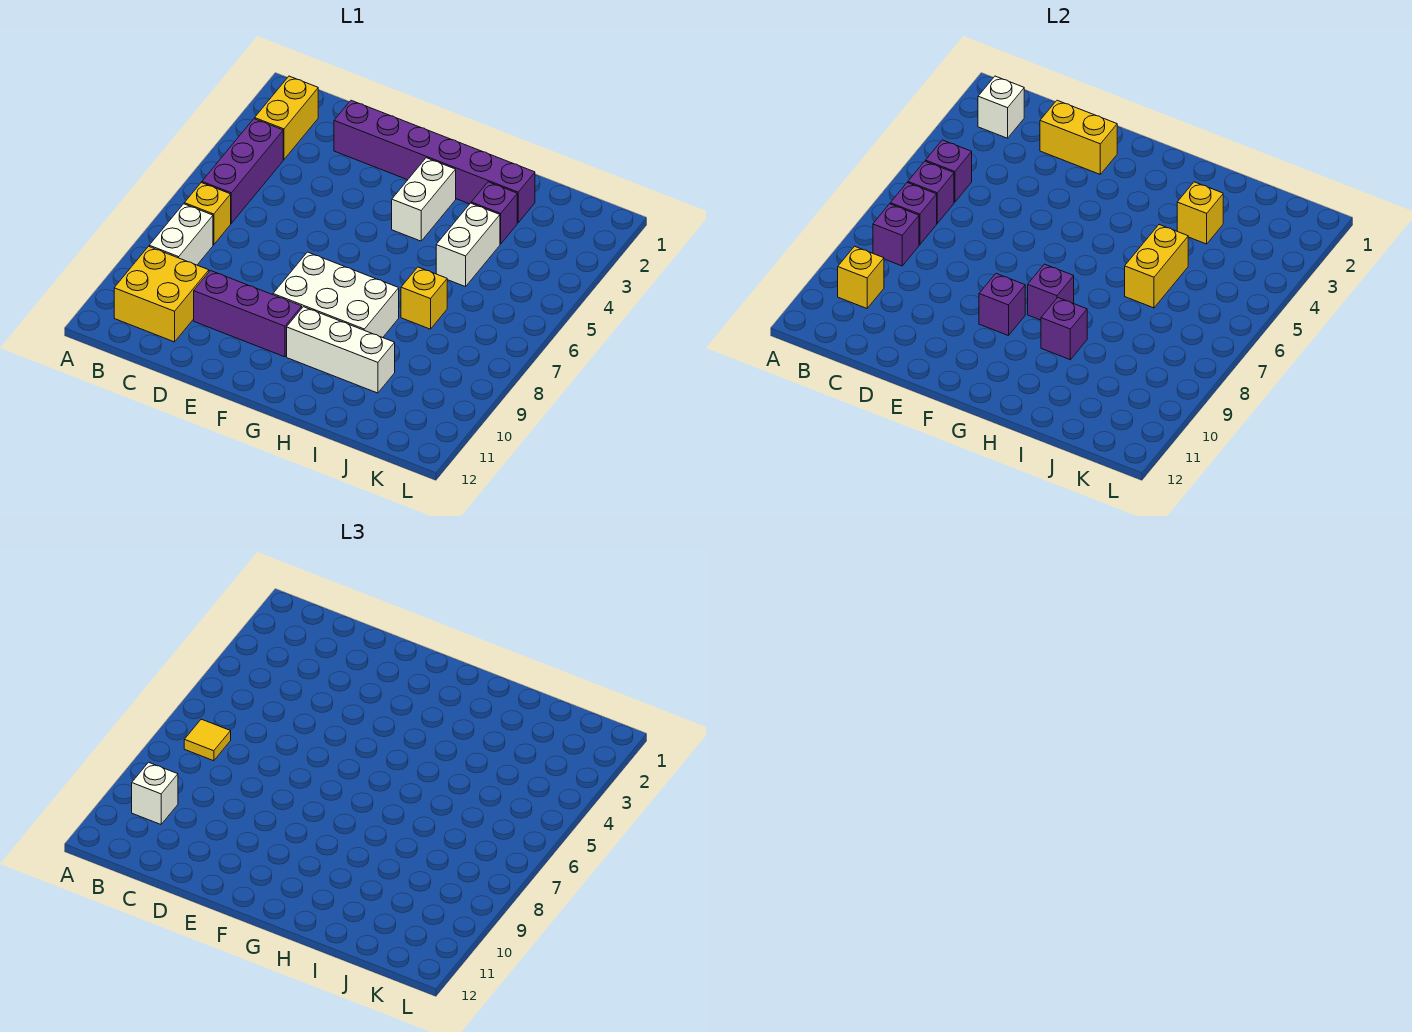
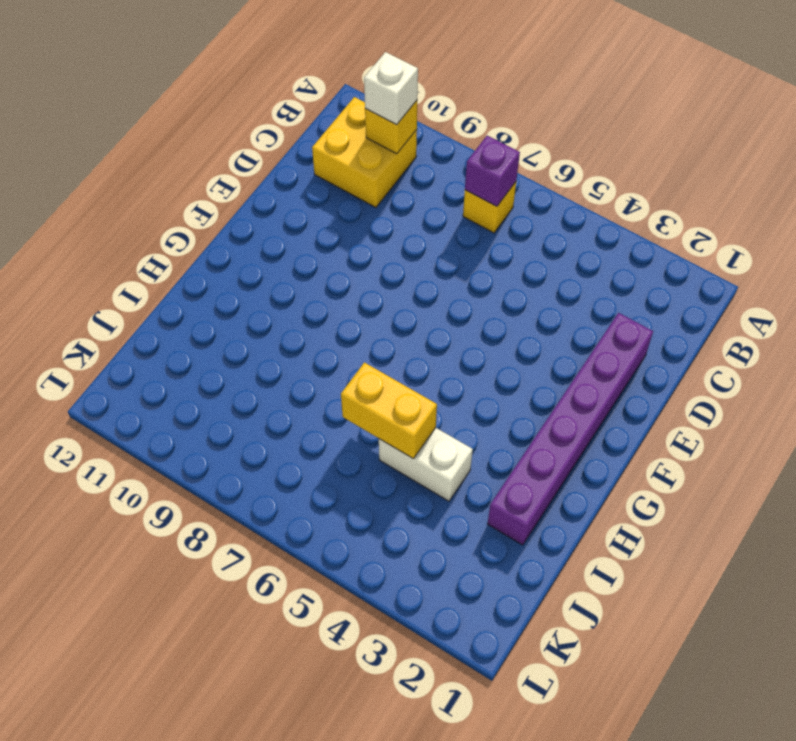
none -> yellow 1x2 brick [255,76,318,160]
none -> purple 1x3 brick [202,119,283,223]
none -> white 1x2 brick [149,204,213,265]

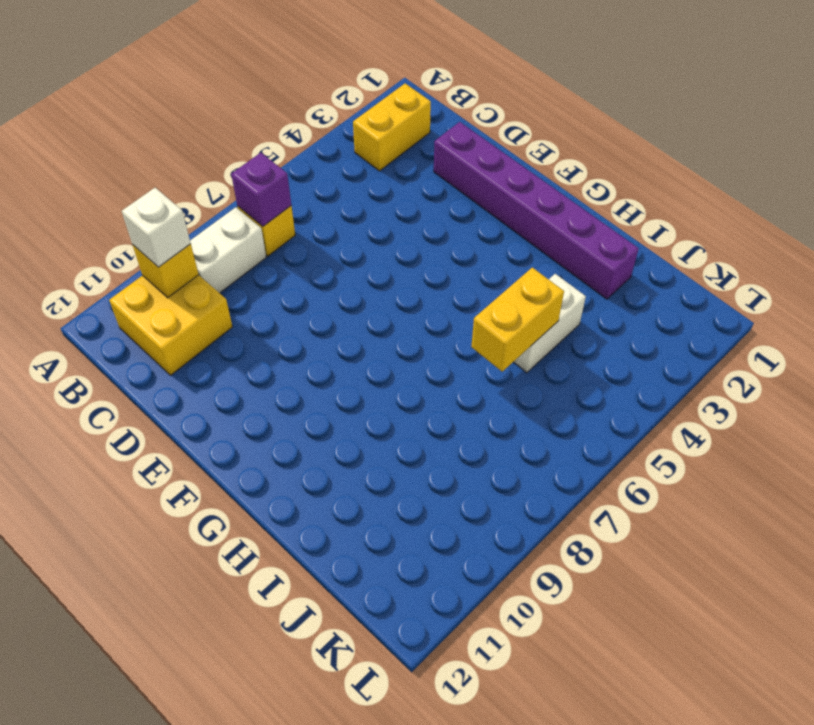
none -> purple 1x3 brick [202,119,283,223]
none -> purple 1x3 brick [194,271,302,357]
none -> white 2x3 brick [273,252,399,338]

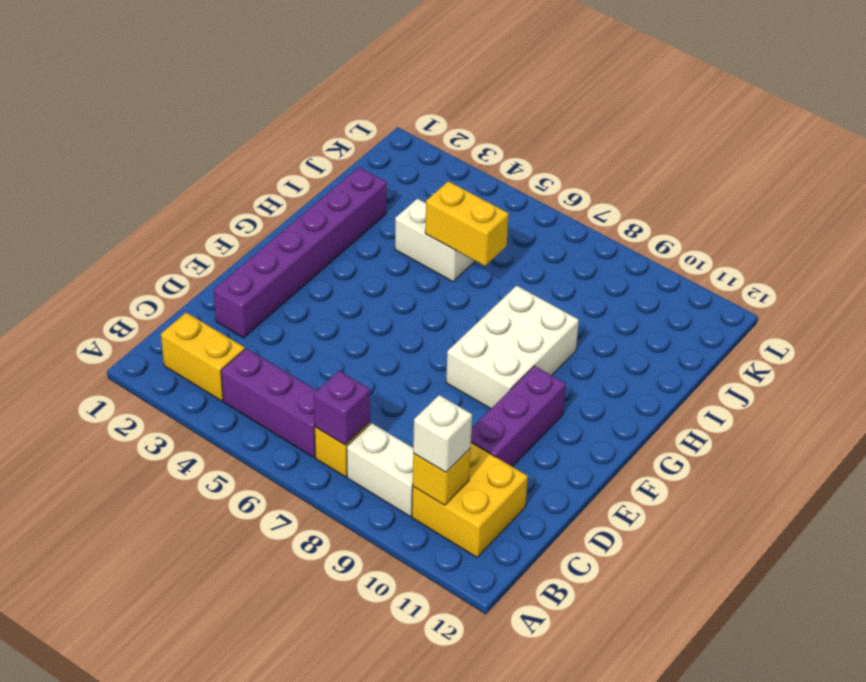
none -> white 1x2 brick [392,158,456,241]
none -> white 1x3 brick [287,307,395,393]
none -> purple 1x1 brick [471,182,517,244]

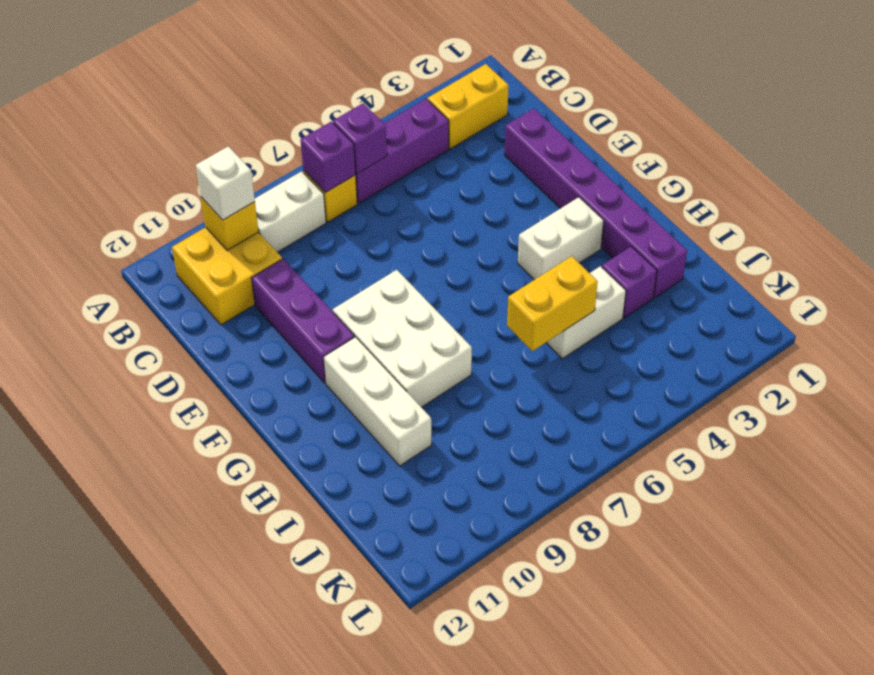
none -> yellow 1x1 brick [401,267,447,329]
none -> white 1x1 brick [978,76,1024,138]
none -> purple 1x1 brick [926,140,972,202]

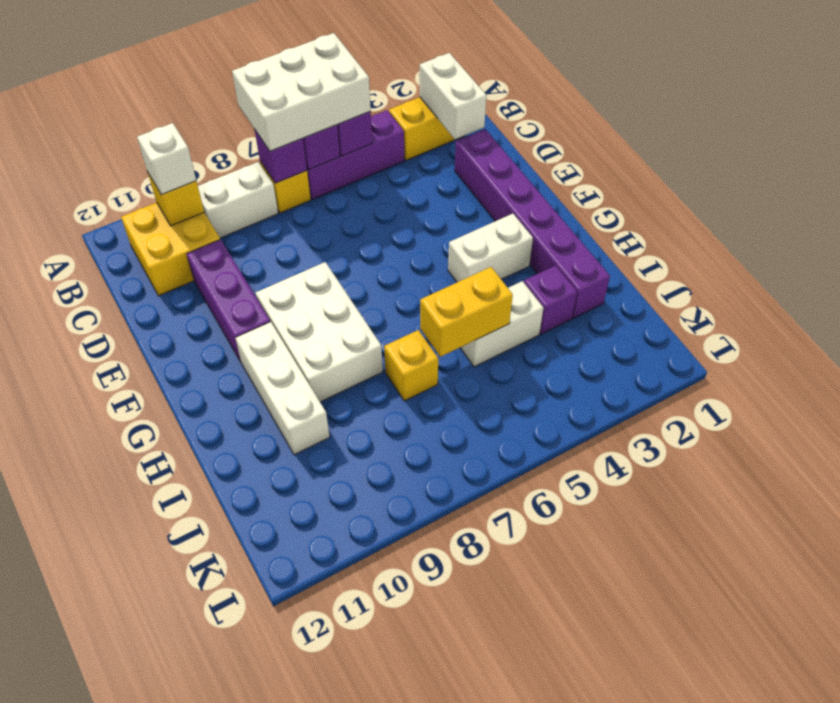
white 2x3 brick [232,33,371,151] -> yellow 1x1 tile [184,719,231,761]
white 1x2 brick [420,53,487,139] -> white 1x1 brick [978,76,1024,138]
none -> purple 1x1 brick [873,204,919,266]
none -> yellow 1x2 brick [1040,100,1117,174]
none -> purple 1x1 brick [979,274,1025,336]

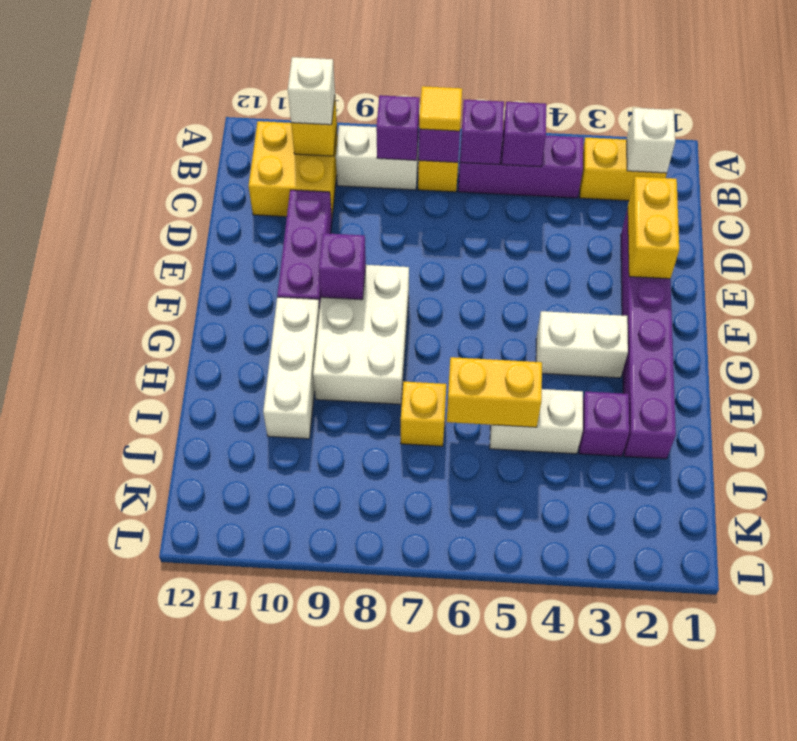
none -> purple 1x1 brick [1028,264,1074,320]
none -> purple 1x1 brick [1041,298,1087,360]
none -> yellow 1x1 brick [1177,182,1223,244]

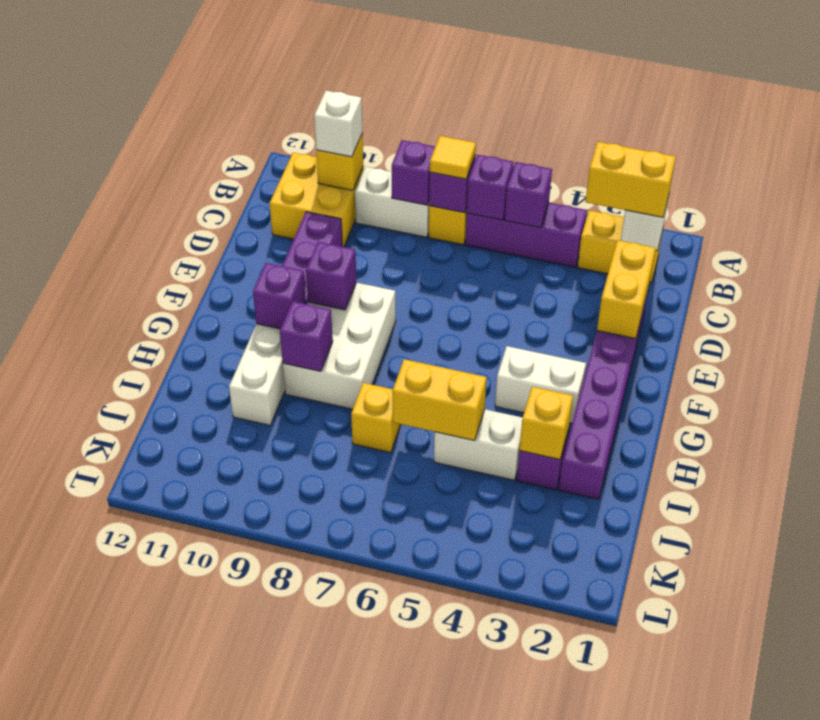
yellow 1x2 brick [585,142,676,217] -> none
purple 1x1 brick [253,263,306,329] -> purple 1x1 brick moved to [1028,264,1074,320]

